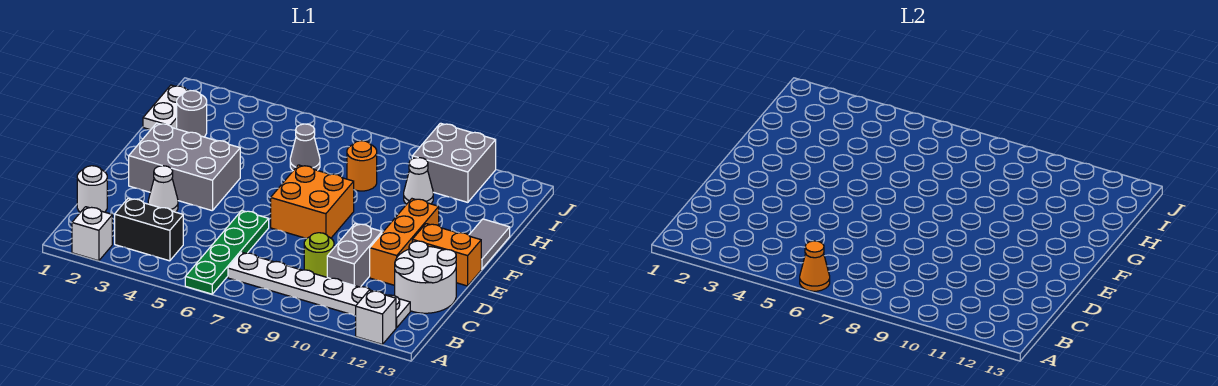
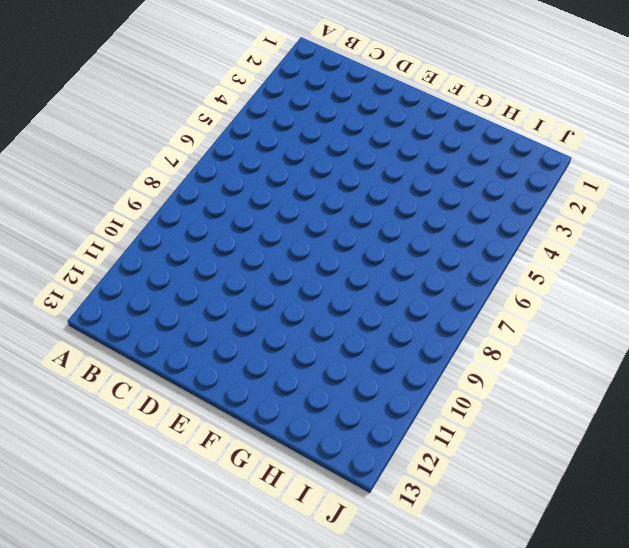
none -> white 1x1 brick [72,207,112,261]
none -> green 1x4 plate [185,211,269,294]
none -> white 1x1 brick [356,290,396,344]

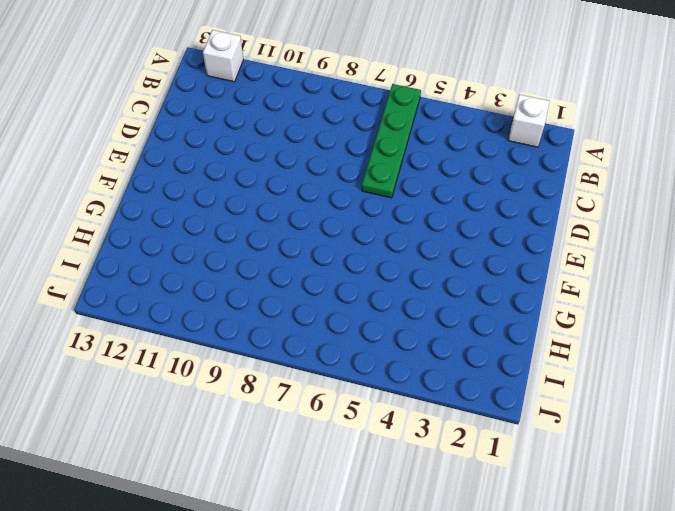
none -> black 1x2 brick [115,198,183,261]
none -> white 1x6 plate [228,252,410,328]
none -> white 1x1 round brick [77,166,107,212]

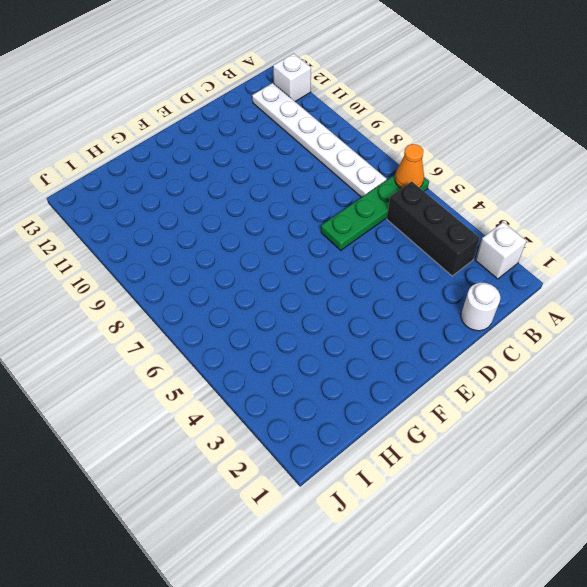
black 1x3 brick [387,182,480,276] -> black 1x2 brick [115,198,183,261]
none -> lime 1x1 round brick [304,233,334,277]
none -> grey 1x2 brick [327,224,382,287]
none -> white 2x2 round brick [395,241,456,313]

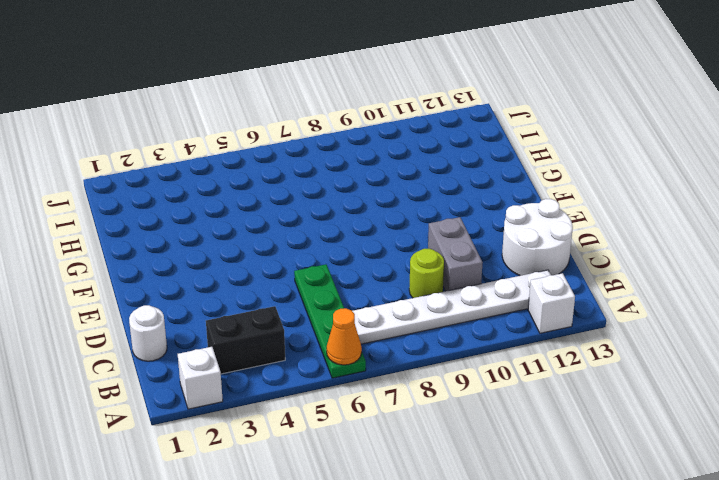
none -> white 1x1 cone [148,166,178,212]
none -> orange 1x3 brick [370,199,439,285]
none -> grey 2x3 brick [129,123,240,211]

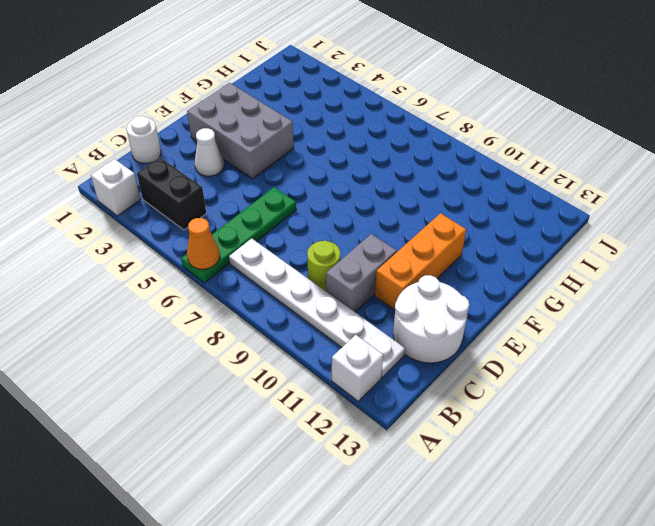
none -> orange 2x2 brick [271,165,354,239]
none -> orange 1x2 brick [412,224,481,286]
none -> grey 1x2 tile [469,219,510,269]

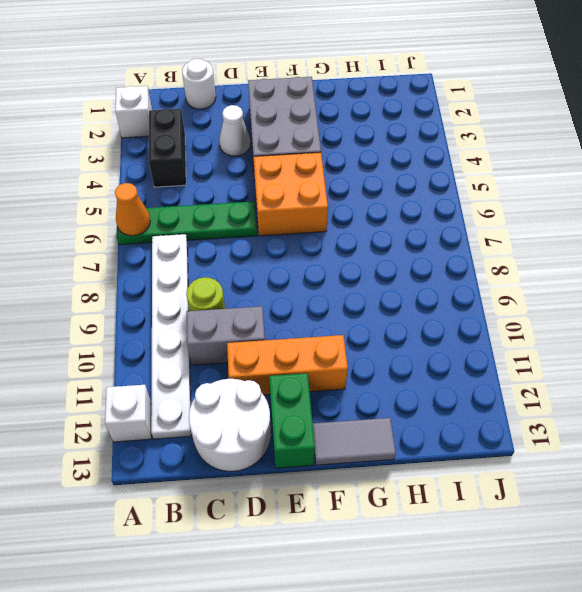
orange 2x2 brick [254,152,328,236] -> orange 2x2 brick moved to [271,165,354,239]
green 1x2 brick [269,373,315,468] -> orange 1x2 brick [412,224,481,286]
none -> white 1x2 plate [143,85,190,130]
none -> grey 1x1 round brick [177,91,207,137]
none -> grey 1x1 cone [290,124,320,171]

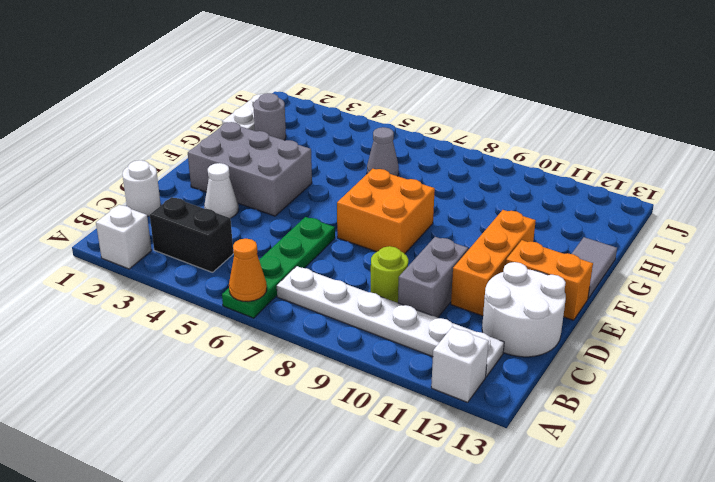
none -> orange 1x1 round brick [347,141,377,191]
none -> white 1x1 cone [404,158,433,204]
none -> grey 2x2 brick [412,123,496,202]

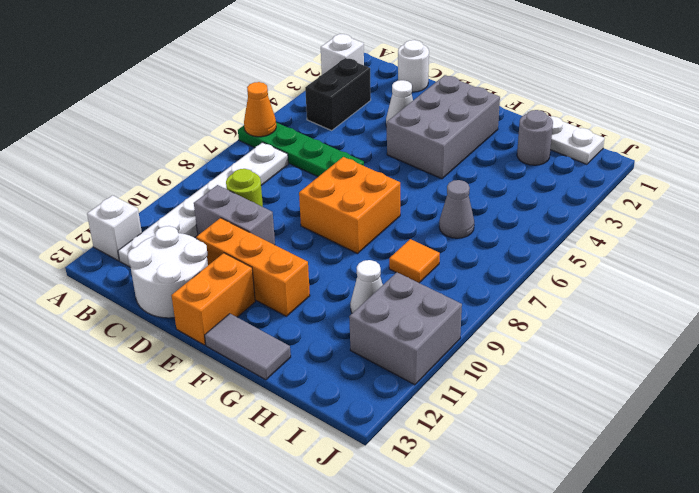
orange 1x1 tile [389,239,440,283] -> orange 1x1 round brick [347,141,377,191]

